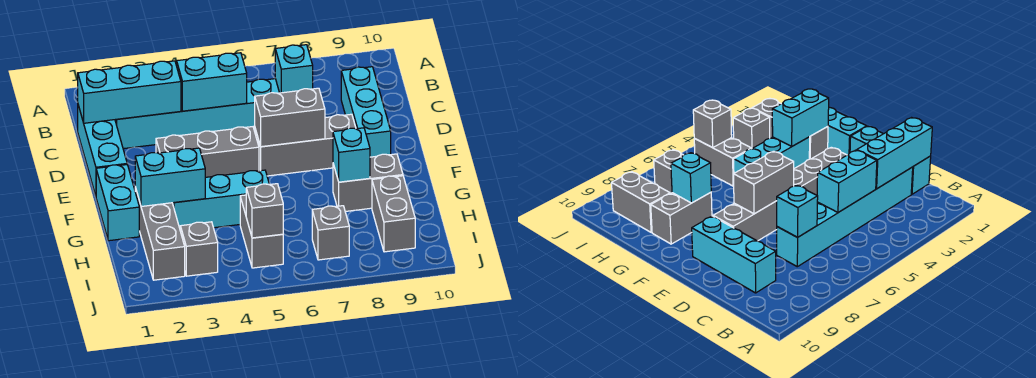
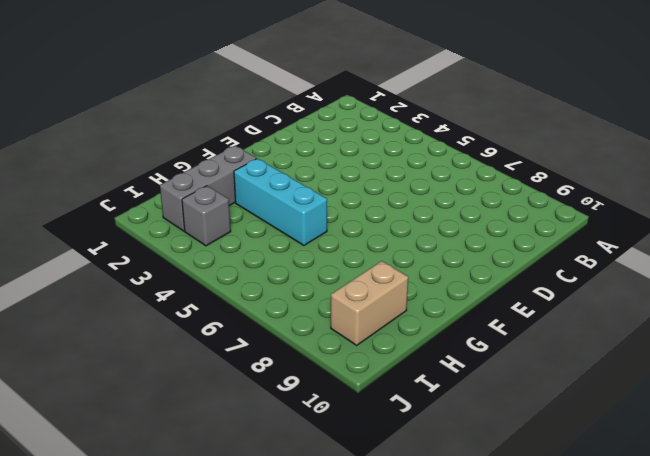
tan 1x2 brick [331,261,408,345] -> grey 1x2 brick [372,176,415,252]
none -> cyan 1x3 brick [78,105,127,196]
none -> cyan 1x6 brick [115,79,279,149]
none -> cyan 1x3 brick [341,67,391,157]

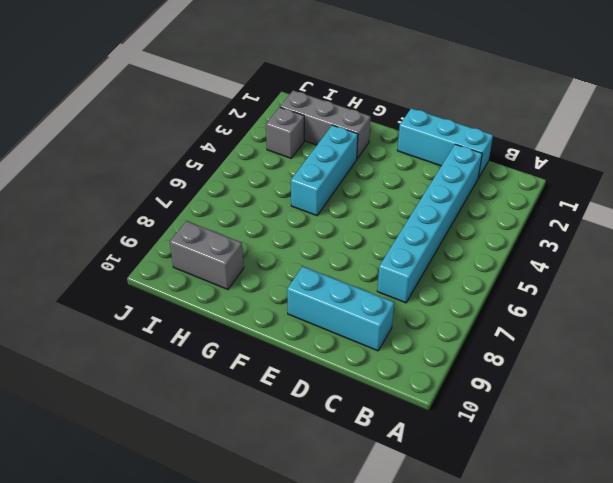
none -> grey 1x3 brick [156,127,259,177]
none -> grey 1x3 brick [255,114,356,176]
none -> cyan 1x2 brick [96,165,139,241]

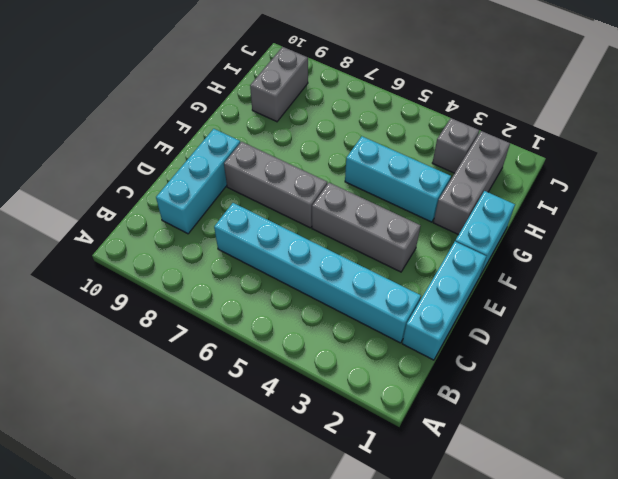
none -> grey 1x2 brick [333,154,403,212]
none -> grey 1x2 brick [240,195,283,268]
none -> grey 1x1 brick [312,206,349,260]

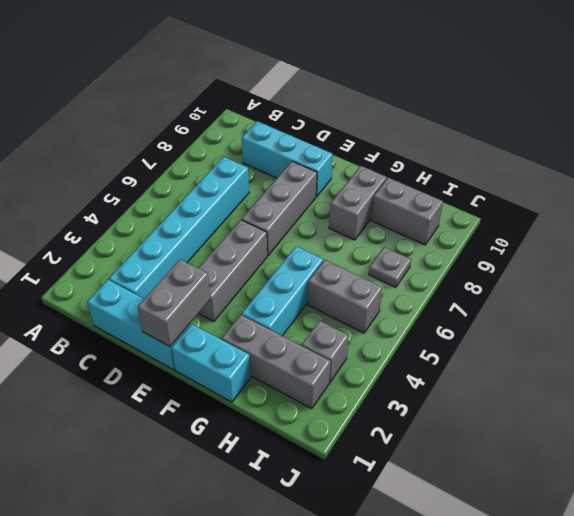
grey 1x2 brick [138,259,210,347] -> grey 1x2 brick moved to [255,88,325,147]
grey 1x1 plate [369,247,411,287] -> grey 1x1 brick [312,206,349,260]
none -> cyan 1x3 brick [78,61,181,123]
none -> cyan 1x2 brick [177,53,247,111]
none -> cyan 1x1 brick [275,45,313,93]

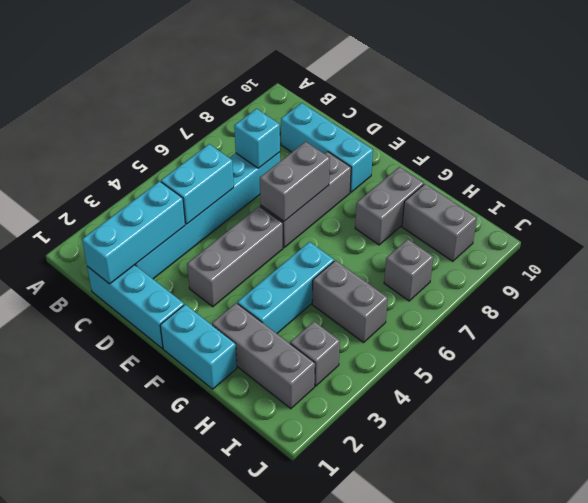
none -> cyan 1x2 brick [135,148,205,207]
none -> cyan 1x1 brick [333,128,370,182]
none -> grey 1x1 brick [246,184,283,238]

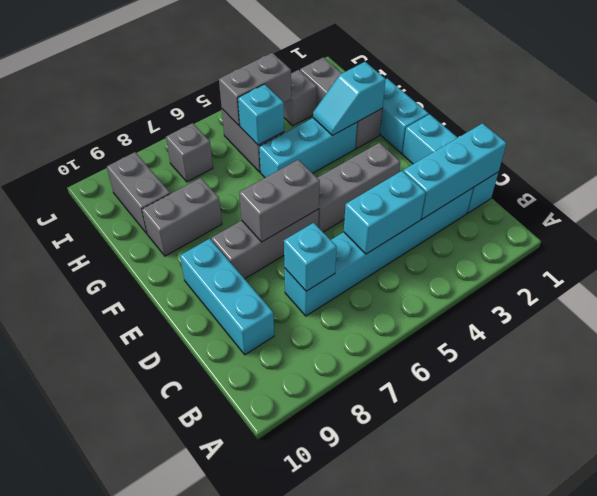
cyan 1x2 slope [313,62,386,135] -> cyan 1x2 brick [135,148,205,207]
cyan 1x1 brick [238,84,284,145] -> cyan 1x1 brick moved to [333,128,370,182]
grey 1x2 brick [219,53,291,126] -> grey 1x1 brick [246,184,283,238]

